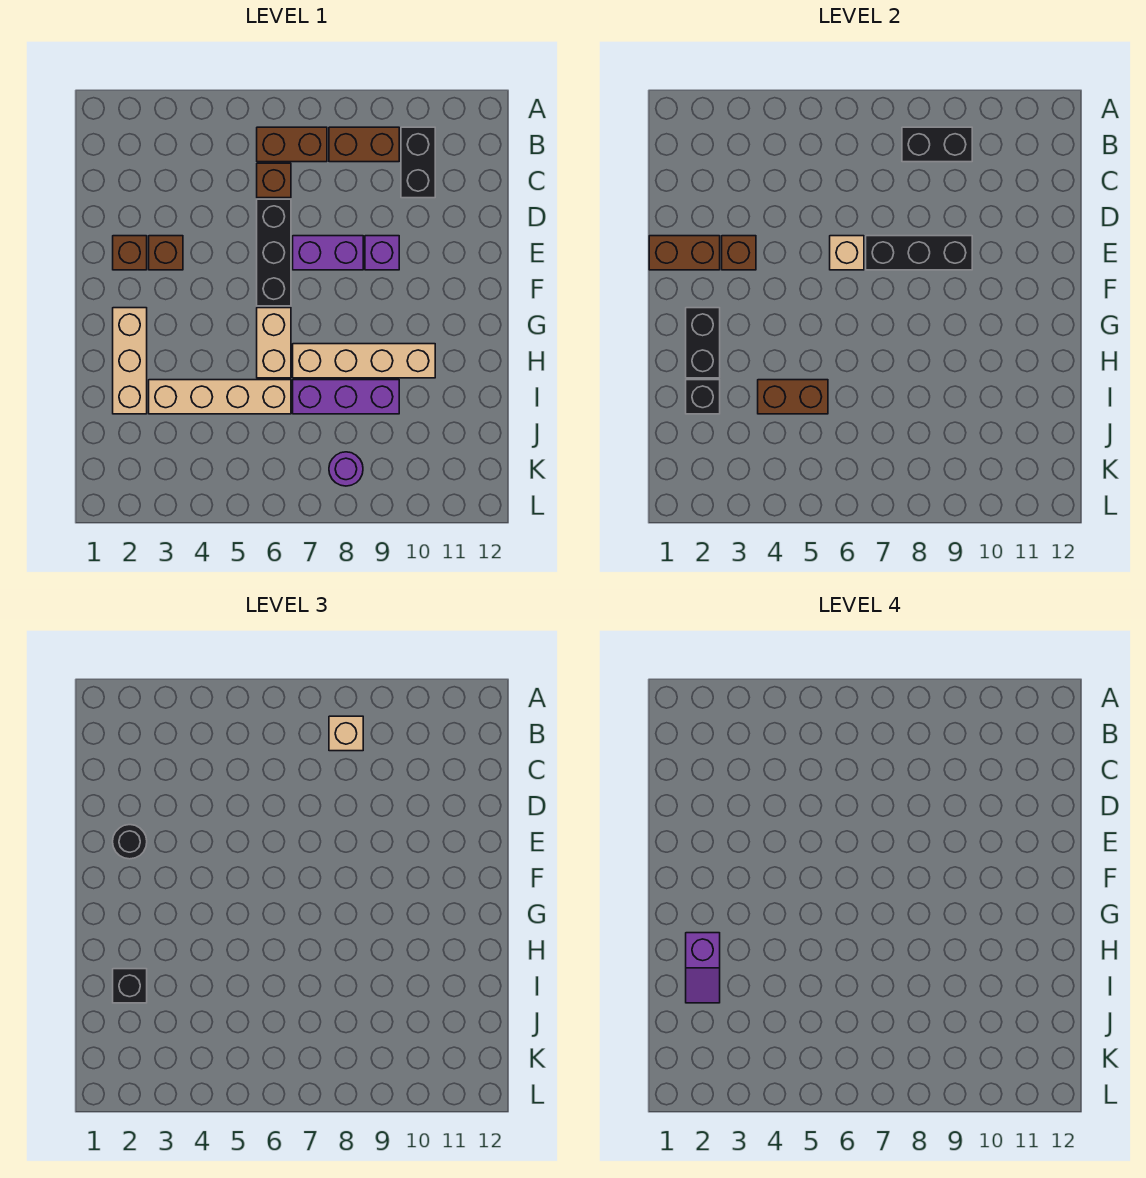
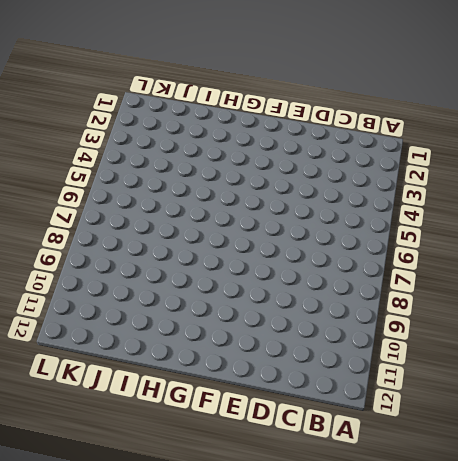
none -> brown 1x2 brick [257,127,327,162]
none -> brown 1x2 brick [329,127,399,162]
none -> black 1x2 brick [401,127,435,198]

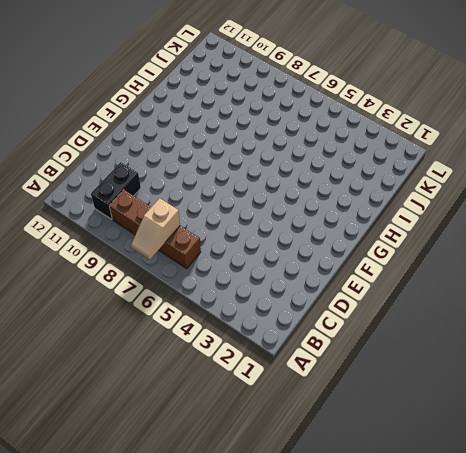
tan 1x2 slope [131,198,180,259] -> none
none -> brown 1x1 brick [257,163,291,198]
none -> black 1x3 brick [257,199,291,306]
none -> brown 1x1 brick [113,236,147,270]

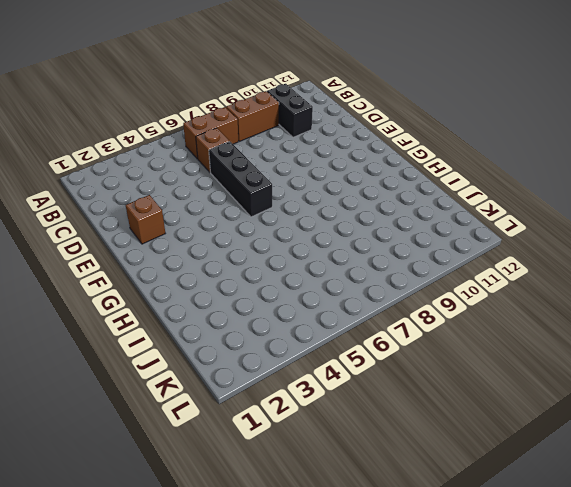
none -> brown 1x1 brick [149,236,183,270]
none -> purple 1x2 brick [293,236,363,270]
none -> purple 1x1 brick [365,236,399,270]

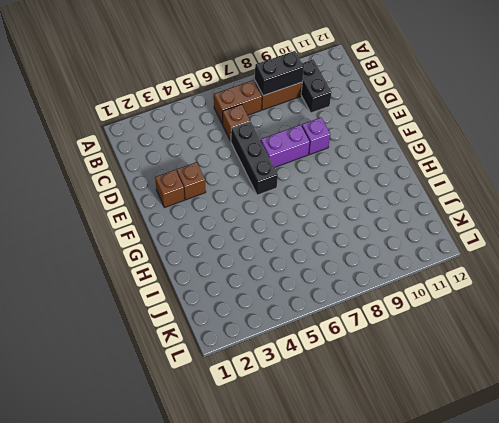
none -> tan 1x3 brick [113,308,147,414]
none -> tan 1x2 brick [257,308,291,378]
none -> tan 1x4 brick [293,344,435,378]

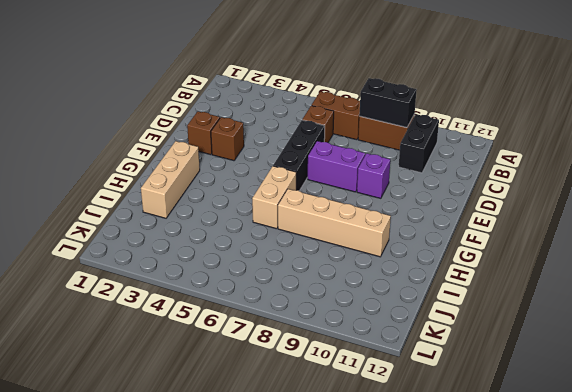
none -> tan 1x4 brick [149,380,291,414]
none -> purple 1x3 brick [293,380,399,414]
none -> purple 1x1 round brick [329,452,363,486]

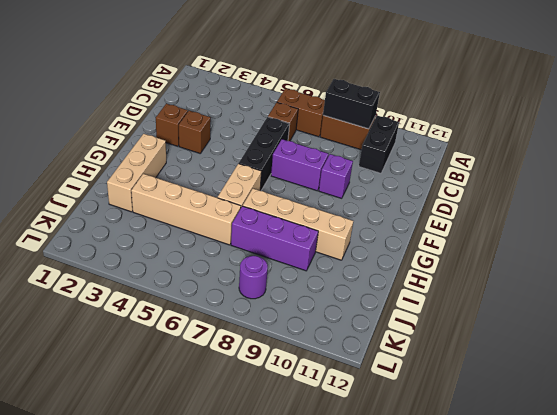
none -> brown 1x2 brick [649,236,720,270]
none -> brown 1x1 brick [722,236,756,270]
none -> tan 1x1 brick [830,236,864,270]

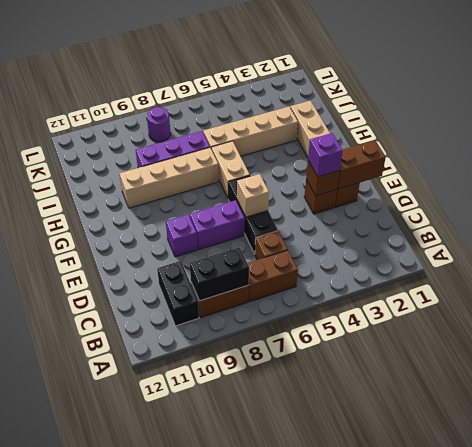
purple 1x1 brick [308,133,343,177] -> none
none -> black 1x3 brick [866,236,972,270]
none -> black 1x2 brick [686,308,720,378]
none -> black 1x1 brick [686,380,720,414]

